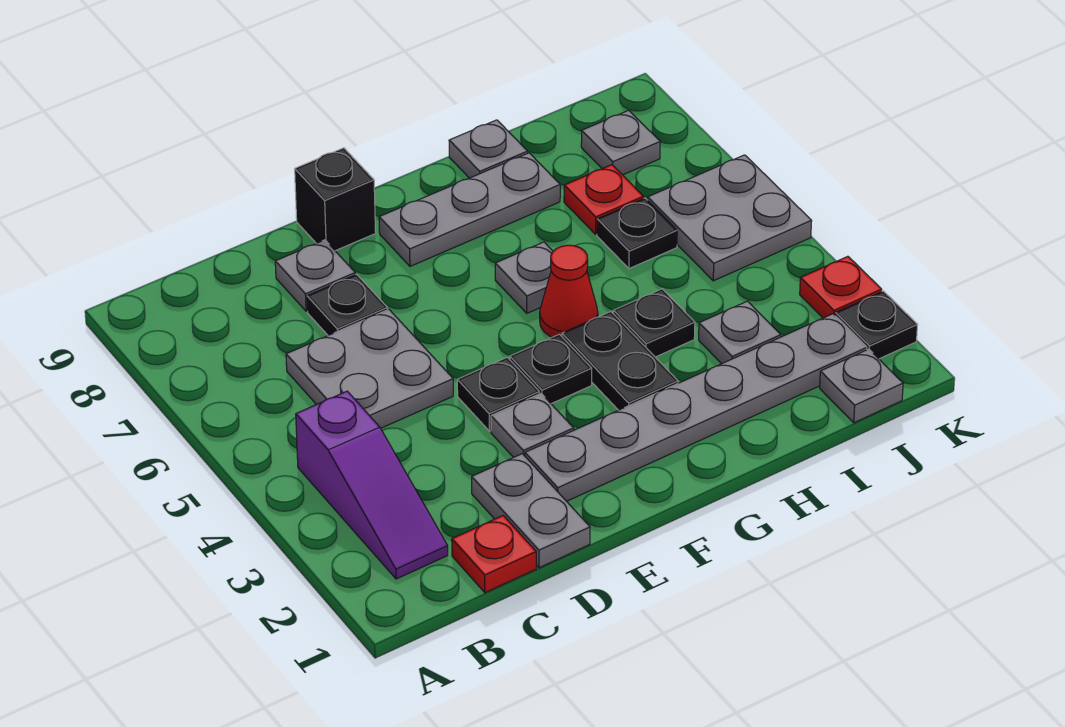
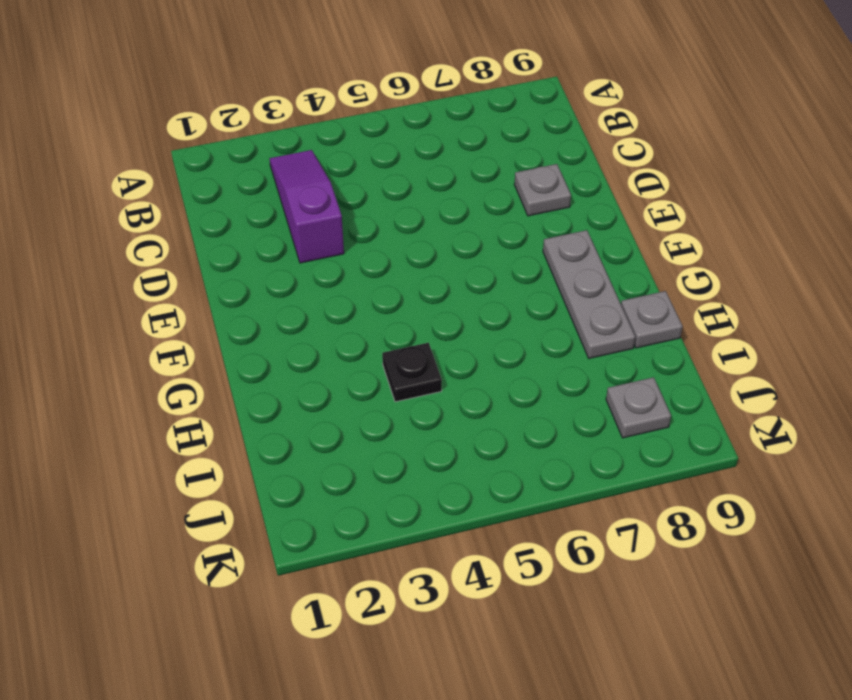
purple 1x3 slope [269,150,344,263] -> purple 1x3 slope turned to [296,391,448,579]
none -> red 1x1 plate [452,516,536,593]
none -> grey 2x2 plate [286,309,453,428]
none -> grey 1x2 plate [472,454,590,568]

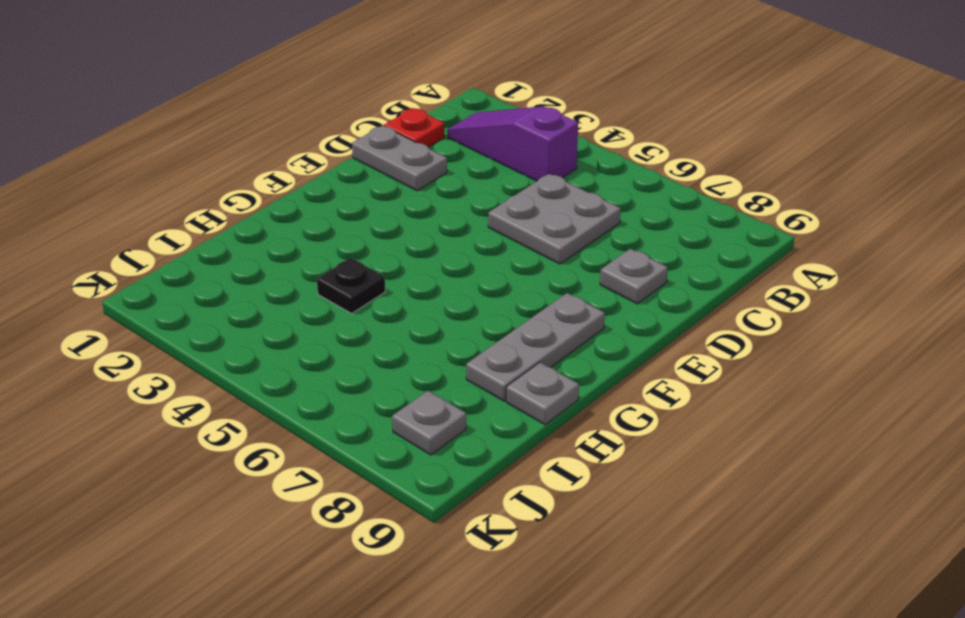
none -> black 1x1 plate [307,274,388,335]
none -> grey 1x6 plate [525,314,867,501]
none -> grey 1x1 plate [491,394,574,457]

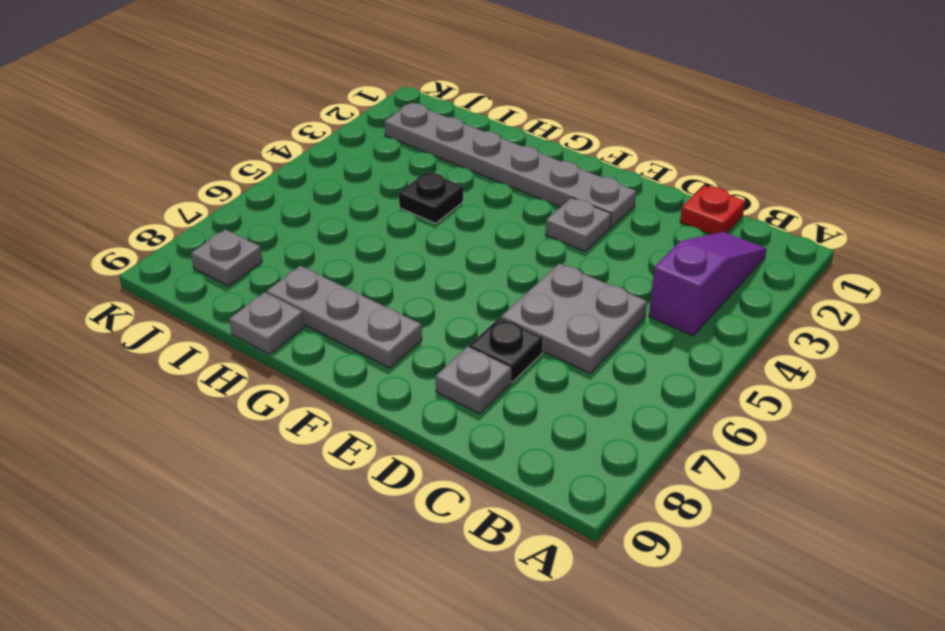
none -> grey 1x2 plate [472,454,590,568]
none -> black 1x1 plate [457,357,539,431]
none -> black 1x1 brick [295,148,376,251]

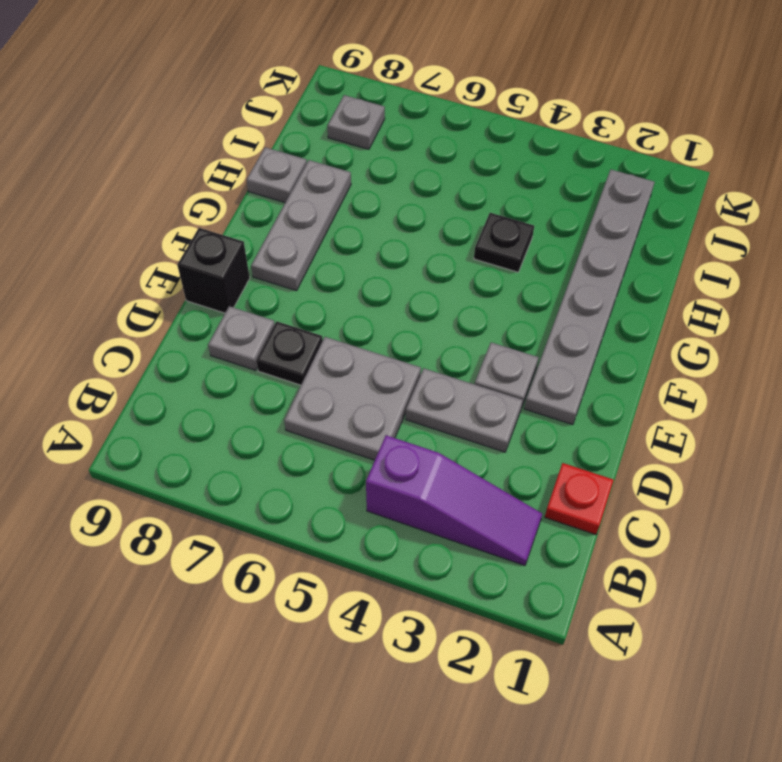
grey 1x2 plate [406,368,523,452] -> grey 1x2 plate moved to [472,454,590,568]
none -> black 1x1 plate [457,357,539,431]
none -> black 1x1 plate [510,334,592,404]
none -> black 1x2 plate [562,312,678,410]

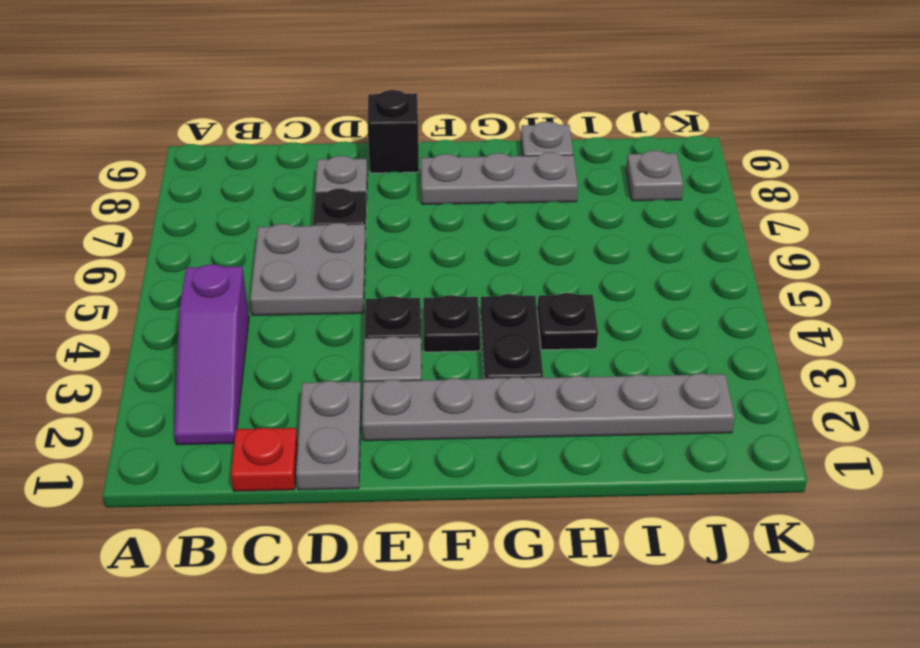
none -> red 1x1 cone [540,245,598,337]
none -> grey 1x1 plate [495,242,553,313]
none -> grey 1x1 plate [699,301,781,364]

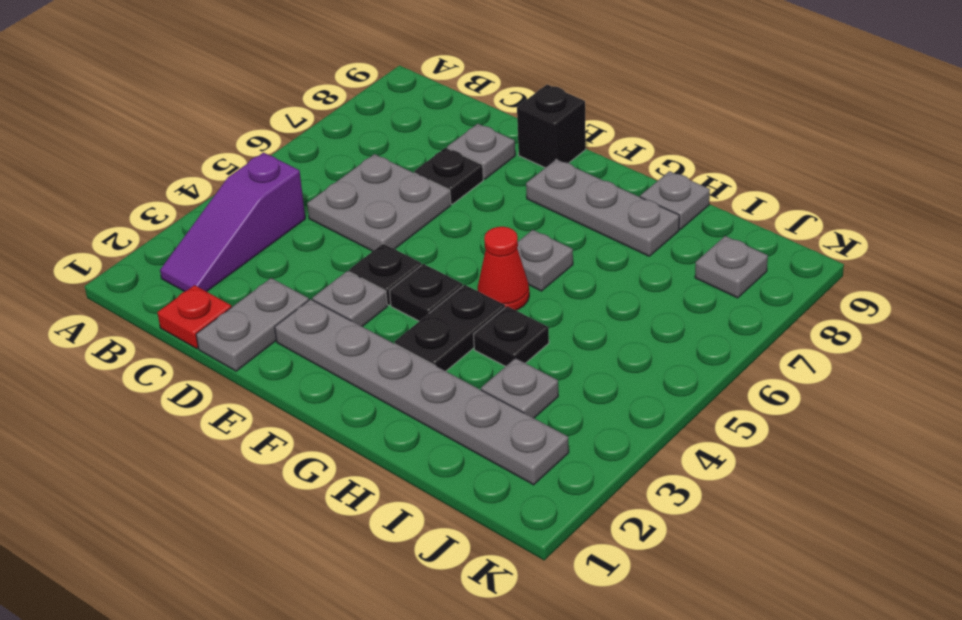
none -> black 1x1 plate [597,198,677,269]
none -> red 1x1 plate [564,165,644,234]
none -> grey 1x1 plate [820,349,903,423]

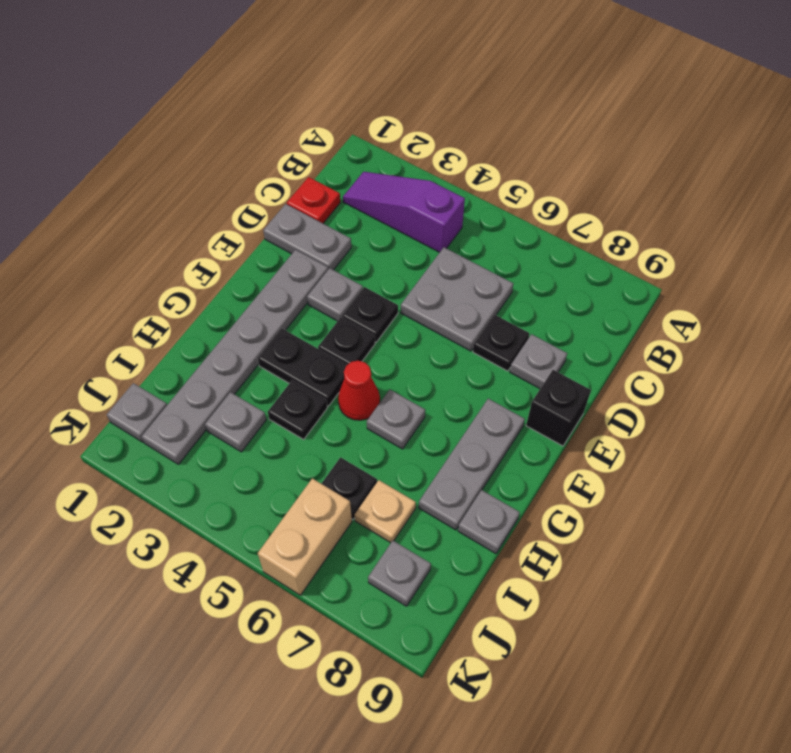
tan 1x1 plate [355,480,416,543] -> red 1x1 plate [564,165,644,234]
tan 1x2 brick [258,478,352,595] -> grey 2x2 plate [648,155,812,281]
none -> black 1x1 plate [835,291,917,359]
none -> red 1x1 plate [800,256,882,318]

